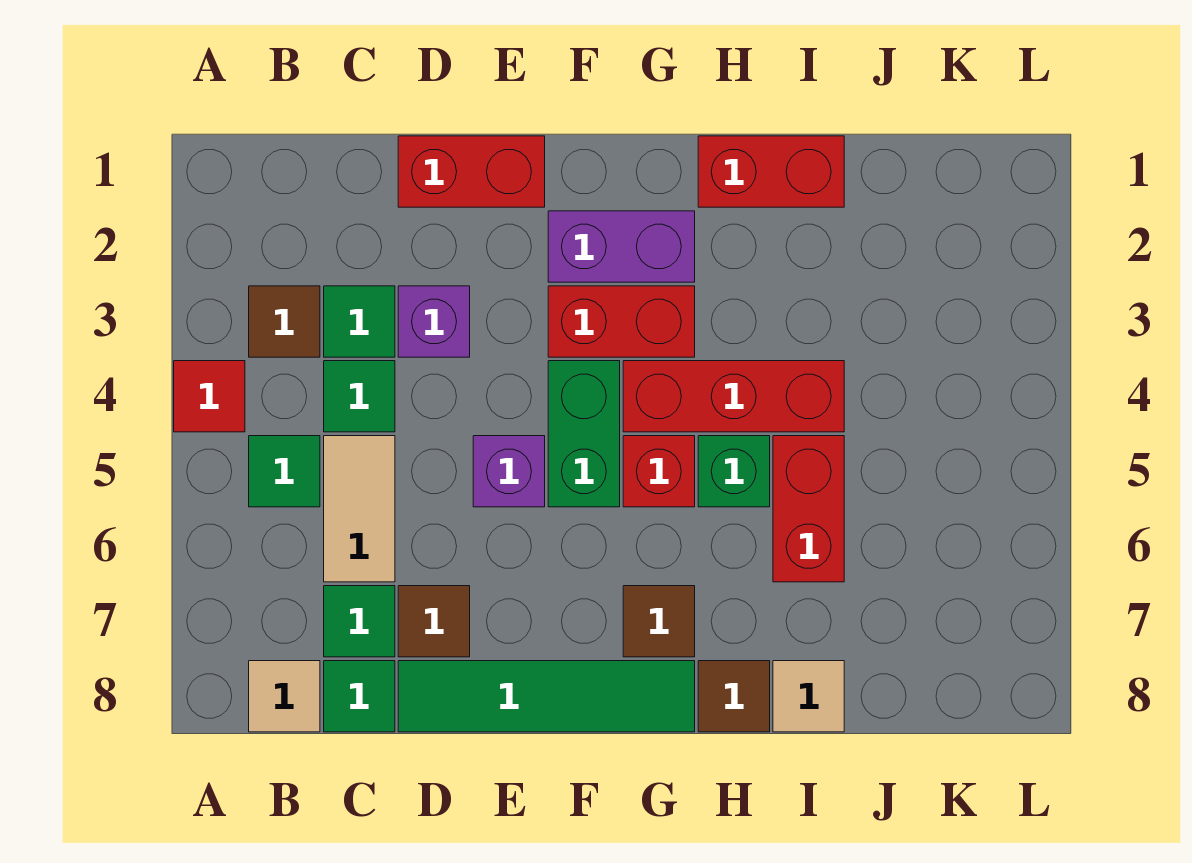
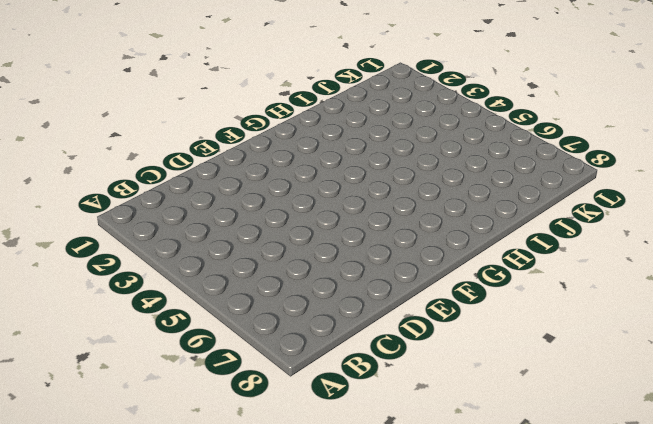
none -> red 1x1 tile [174,361,245,432]
none -> brown 1x1 tile [249,286,320,357]
none -> green 1x1 tile [249,436,320,507]

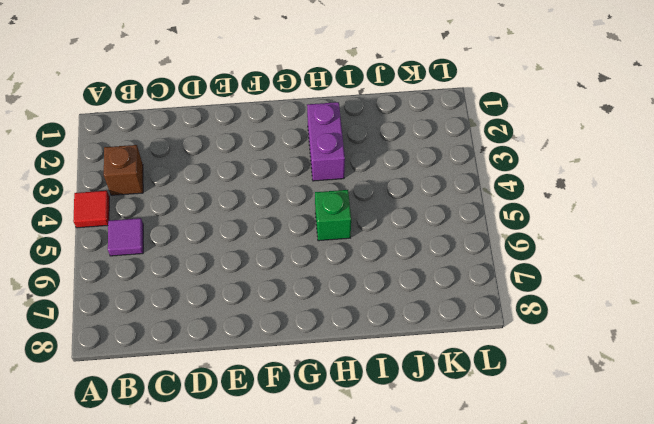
brown 1x1 brick [104,145,143,195] -> brown 1x1 tile [249,286,320,357]
purple 1x1 tile [108,218,143,256] -> green 1x1 tile [249,436,320,507]
purple 1x2 brick [307,102,345,181] -> purple 1x2 brick turned to [548,211,695,282]
none -> tan 1x1 tile [249,661,320,732]
none -> green 1x1 tile [324,286,395,357]
none -> green 1x1 tile [324,361,395,432]

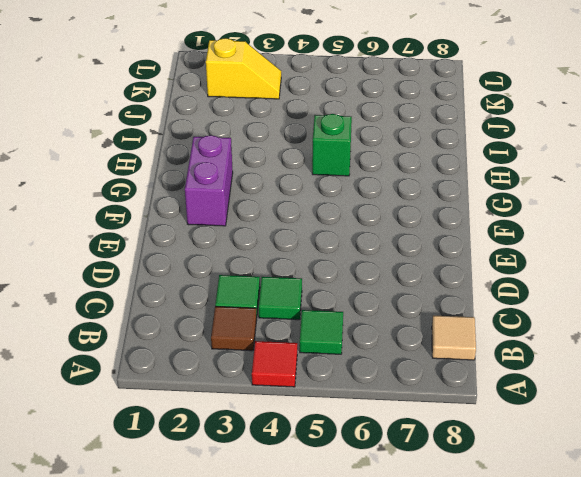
yellow 1x2 slope [206,38,281,99] -> none
none -> tan 1x2 tile [324,436,395,582]
none -> green 1x1 tile [324,586,395,657]
none -> green 1x1 tile [324,661,395,732]

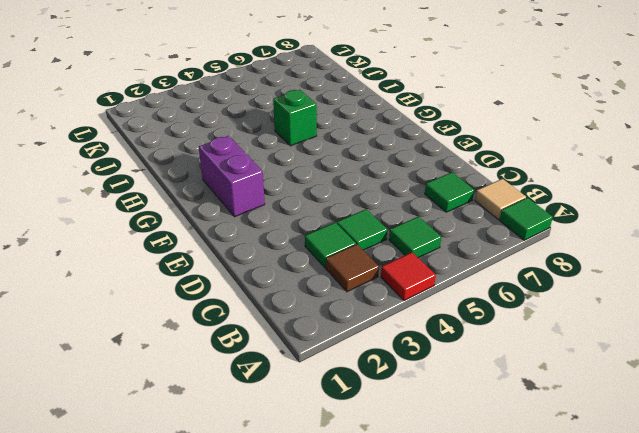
green 1x1 tile [500,198,553,240] -> green 1x1 tile moved to [324,661,395,732]
none -> tan 1x2 tile [324,436,395,582]
none -> red 1x2 brick [398,136,545,207]
none -> purple 1x1 brick [398,286,470,357]

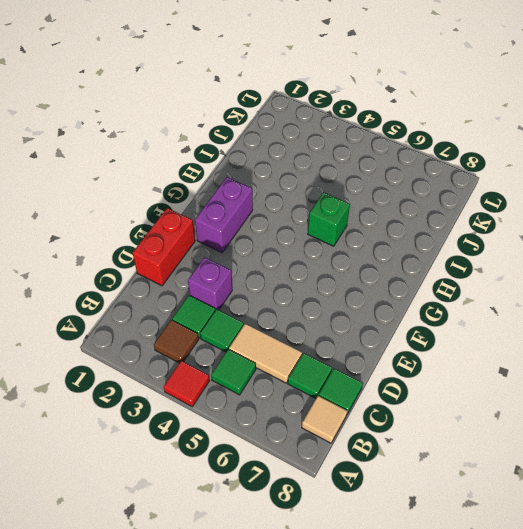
none -> brown 1x1 tile [398,586,470,657]
none -> green 1x4 tile [398,661,695,732]
none -> purple 1x1 brick [473,436,545,507]

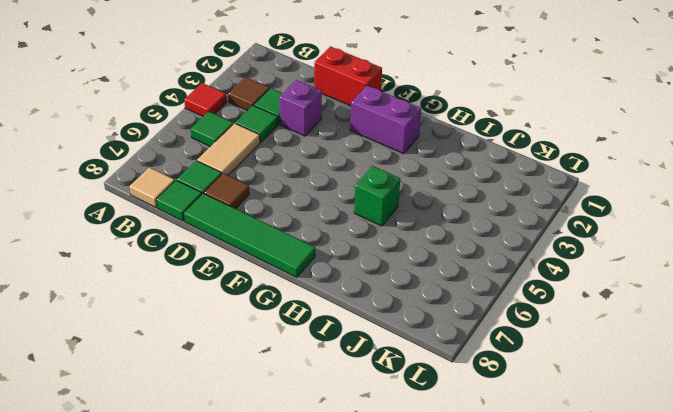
none -> purple 1x1 brick [473,436,545,507]
none -> red 1x2 brick [548,286,695,357]
none -> green 1x2 brick [548,361,620,507]

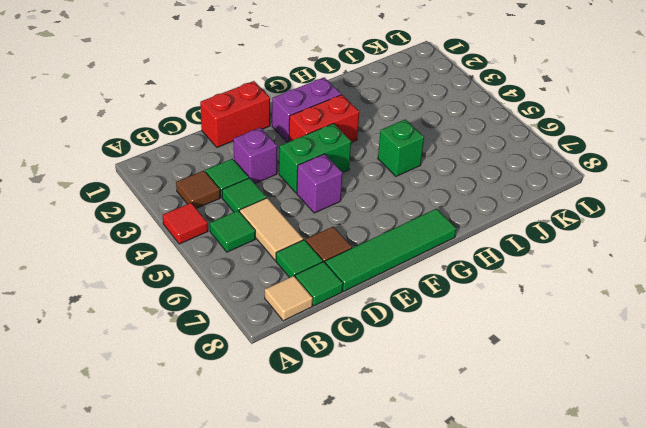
green 1x2 brick [279,123,351,193] -> green 1x2 brick turned to [548,361,620,507]
none -> red 1x3 brick [623,361,844,432]
none -> red 1x1 brick [623,436,695,507]
none -> brown 1x1 tile [623,586,695,657]

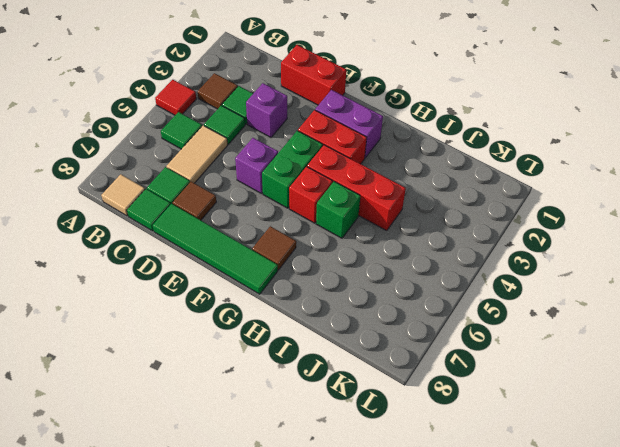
none -> red 1x2 brick [698,136,844,207]
none -> brown 1x1 tile [698,661,770,732]
none -> red 1x2 brick [773,436,844,582]

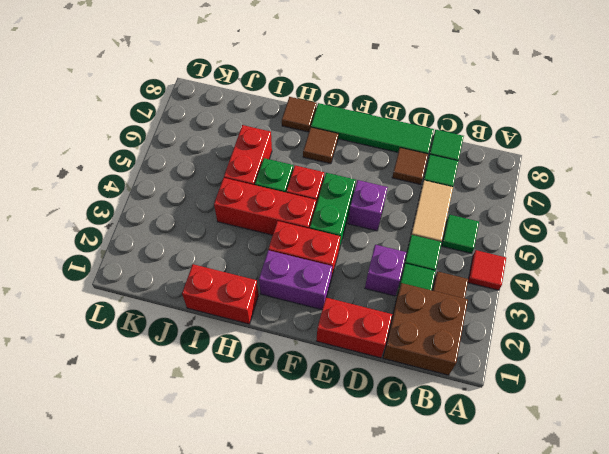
brown 2x2 brick [383,283,468,375] -> none
none -> tan 1x1 tile [249,661,320,732]
none -> tan 1x1 tile [773,661,844,732]

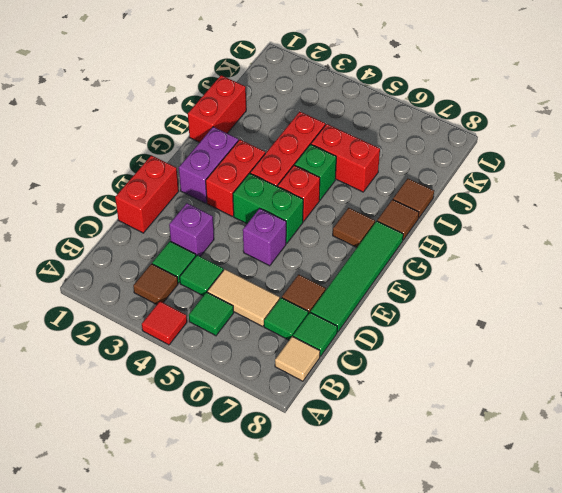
brown 1x1 tile [393,179,434,218] -> tan 1x1 tile [773,661,844,732]

